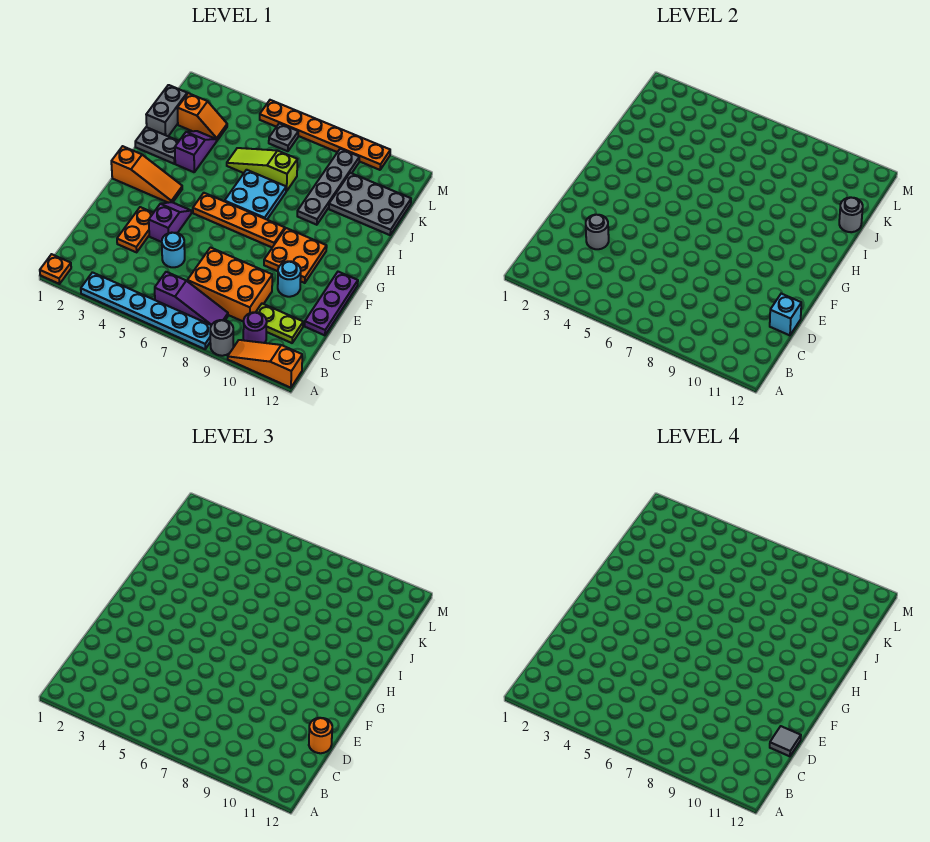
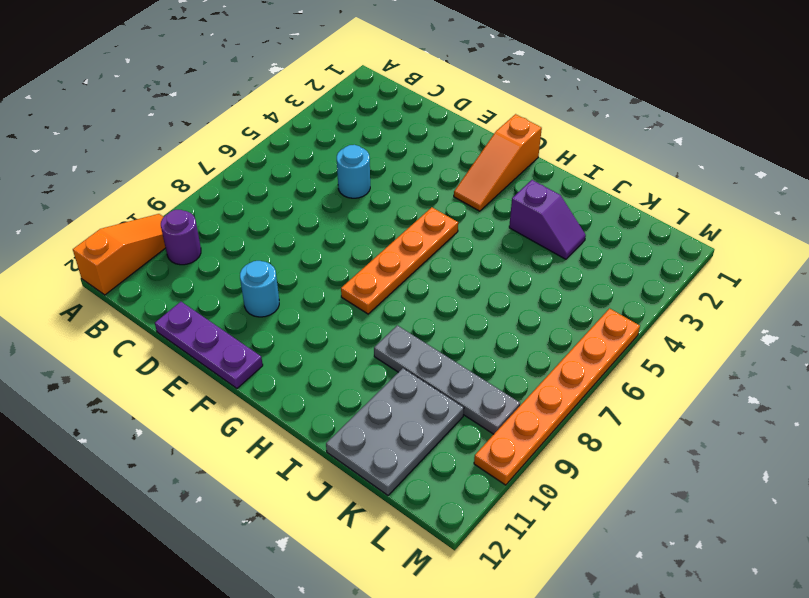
none -> orange 1x1 plate [40,254,71,284]
none -> cyan 1x6 plate [81,272,211,349]
none -> grey 1x1 round brick [210,320,233,356]
none -> purple 1x3 slope [155,272,228,325]

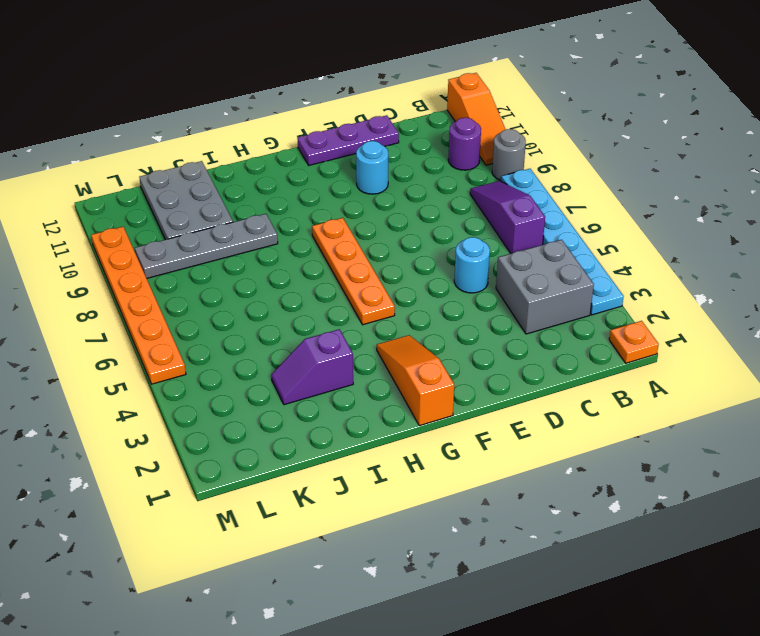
grey 2x2 brick [496,240,594,334] -> none
none -> orange 2x3 brick [187,248,272,322]
none -> lime 1x2 plate [256,304,303,343]
none -> orange 1x2 plate [117,207,153,252]
none -> purple 1x2 slope [149,202,191,242]

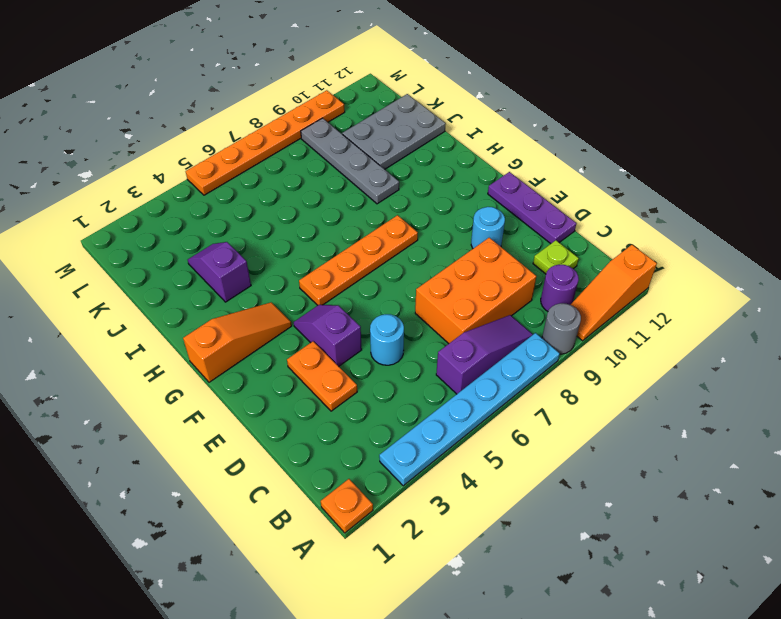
lime 1x1 plate [533,240,579,274] -> lime 1x2 plate [256,304,303,343]
none -> orange 2x2 plate [264,228,327,283]
none -> cyan 2x2 plate [225,170,286,219]
none -> grey 1x2 plate [135,127,179,164]
none -> grey 1x2 brick [146,85,187,136]

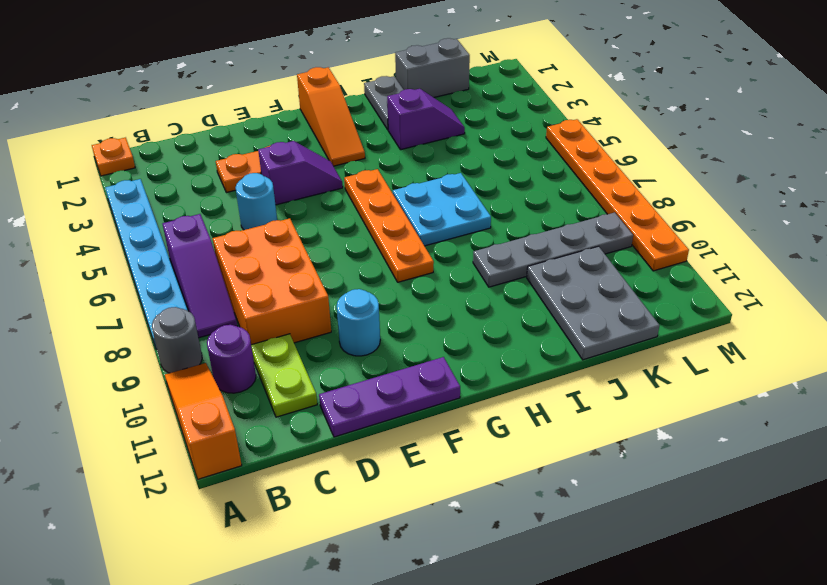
none -> orange 2x2 plate [264,228,327,283]
none -> lime 1x3 slope [227,148,297,191]
none -> orange 1x2 slope [177,93,227,141]
none -> grey 1x1 plate [269,123,298,151]

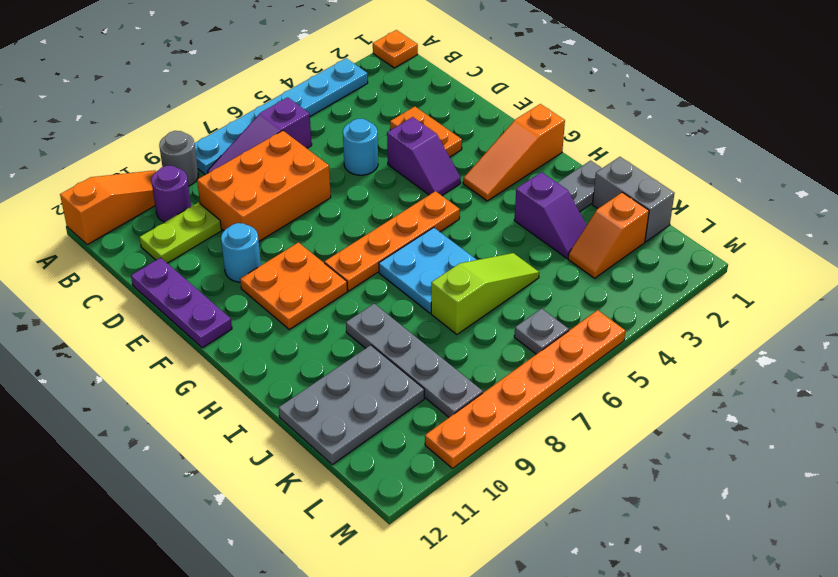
none -> grey 1x1 round brick [586,215,609,249]
none -> cyan 1x1 brick [770,294,801,335]
none -> grey 1x1 round brick [839,197,863,232]
none -> orange 1x1 round brick [309,718,332,753]

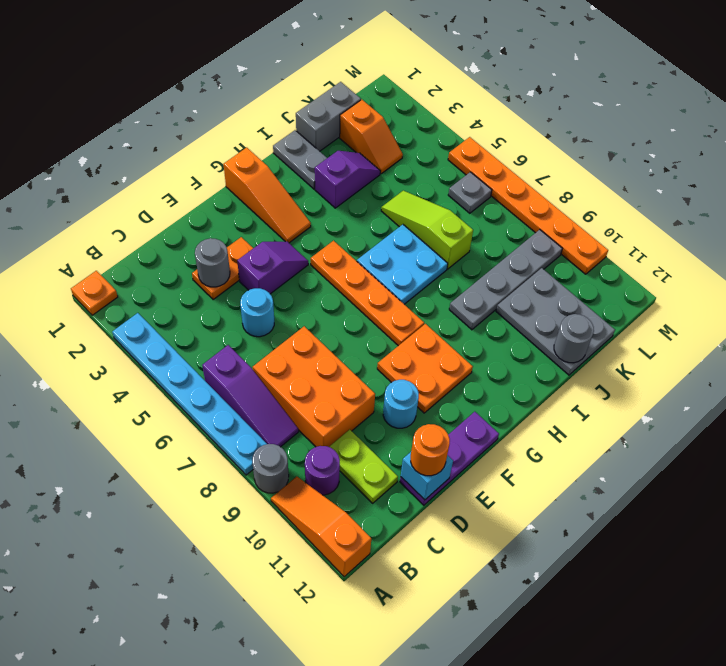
none -> grey 1x1 tile [770,726,801,756]

